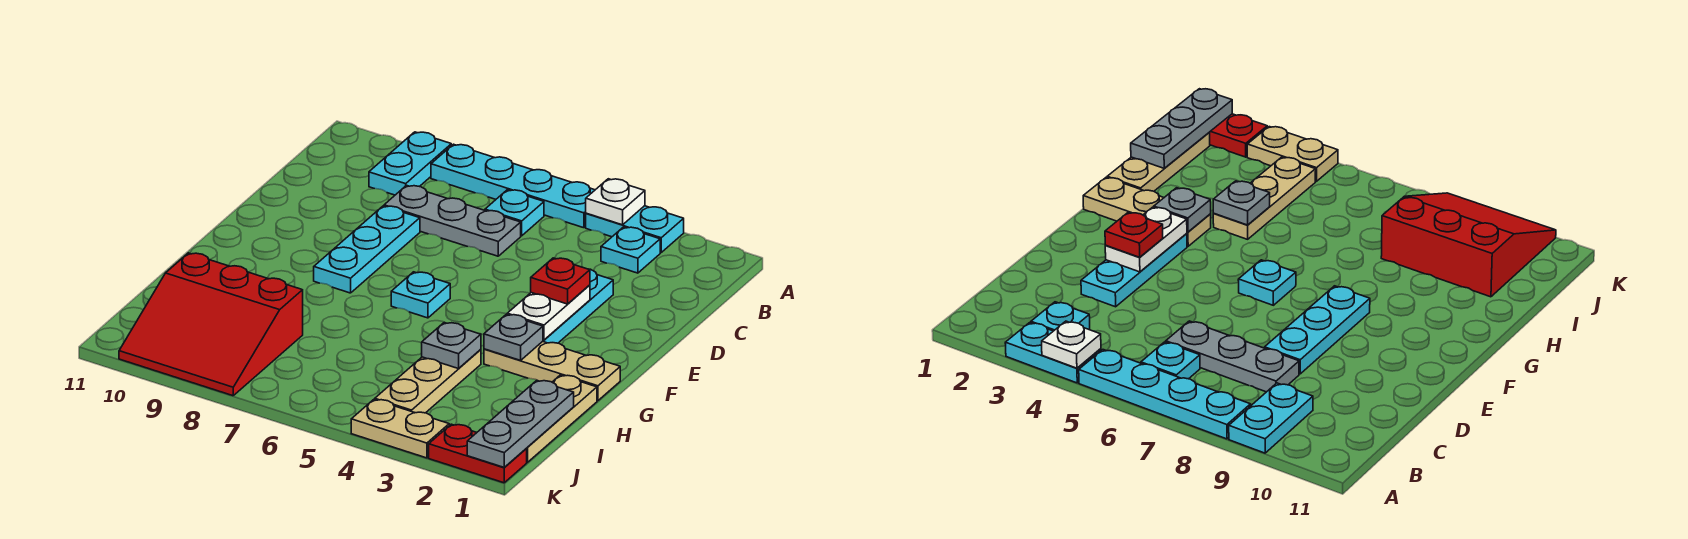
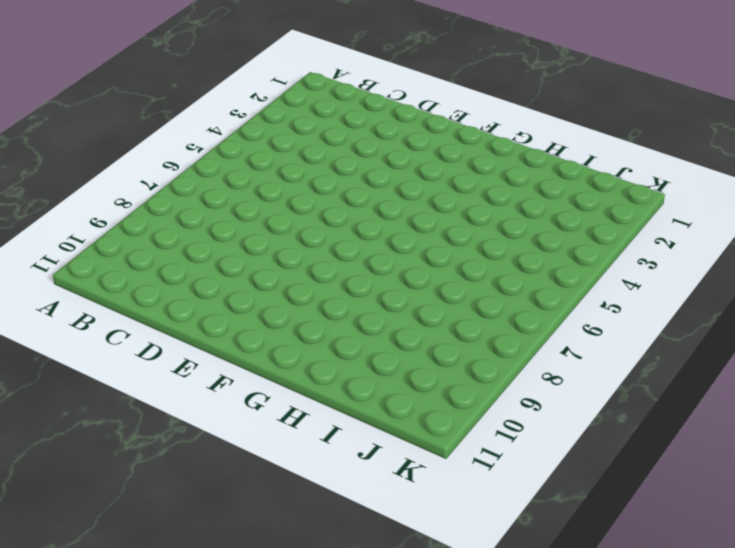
none -> cyan 1x2 plate [586,206,684,252]
none -> cyan 1x4 plate [431,144,595,228]
none -> cyan 1x2 plate [369,132,451,195]

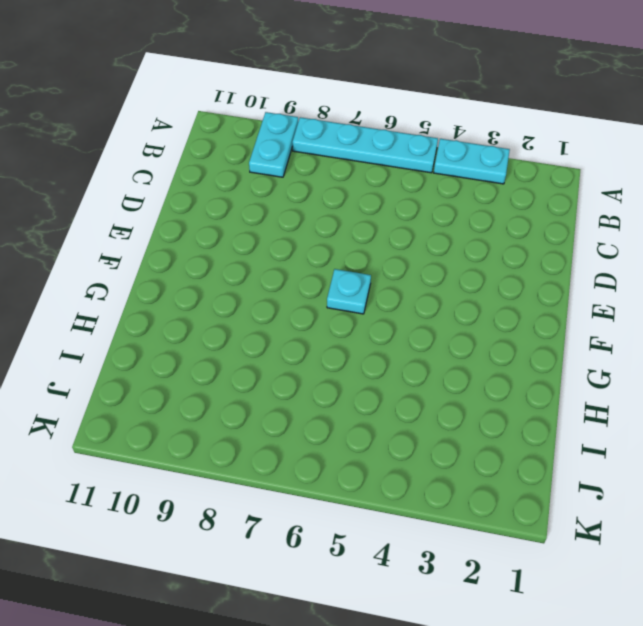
none -> cyan 1x1 plate [601,227,660,273]
none -> cyan 1x1 plate [485,190,544,236]
none -> grey 1x3 plate [384,185,521,256]

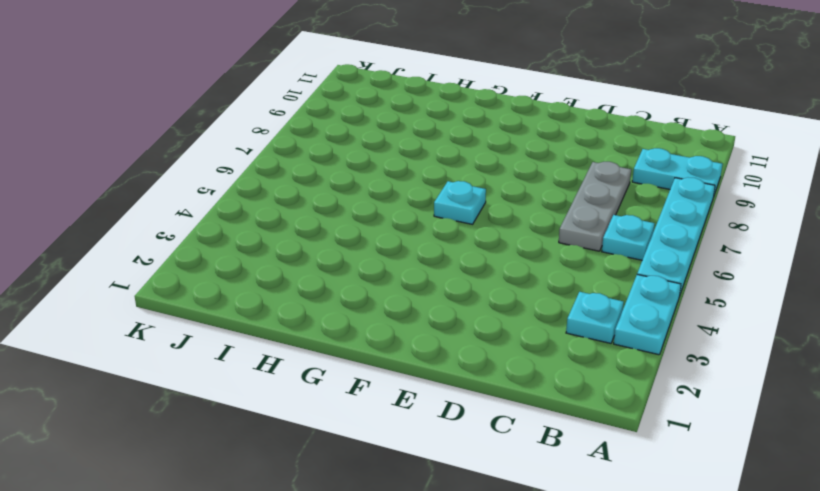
none -> cyan 1x3 plate [543,269,613,343]
none -> cyan 1x3 plate [314,206,420,293]
none -> tan 1x3 plate [484,341,620,401]

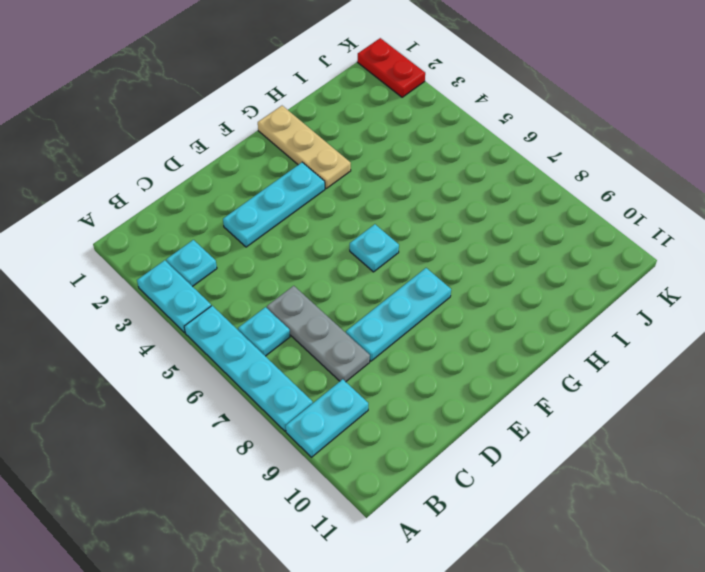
none -> tan 1x3 plate [527,375,597,462]
none -> tan 1x3 plate [375,349,481,413]
none -> red 3x3 slope [119,253,303,396]

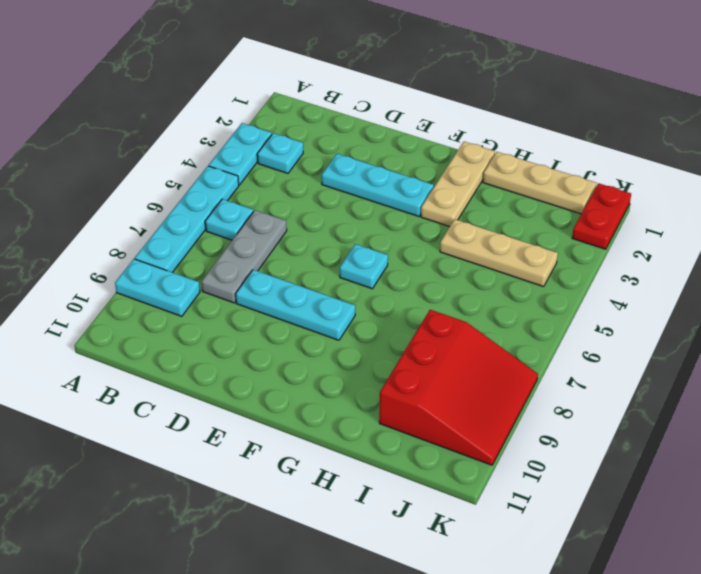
none -> tan 1x2 plate [351,400,449,458]
none -> white 1x1 plate [586,179,645,225]
none -> white 1x2 plate [507,285,590,340]

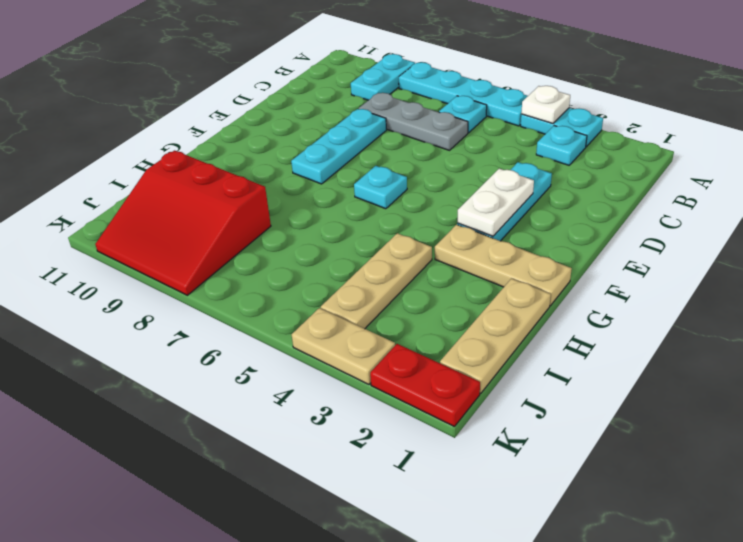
none -> grey 1x1 plate [484,314,543,360]
none -> grey 1x1 plate [422,322,481,369]
none -> grey 1x3 plate [467,380,574,467]

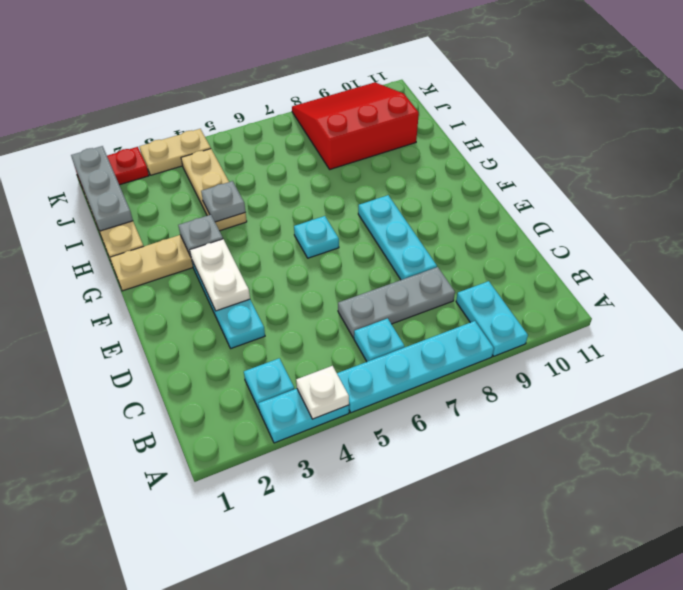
none -> red 1x1 plate [531,258,590,304]

